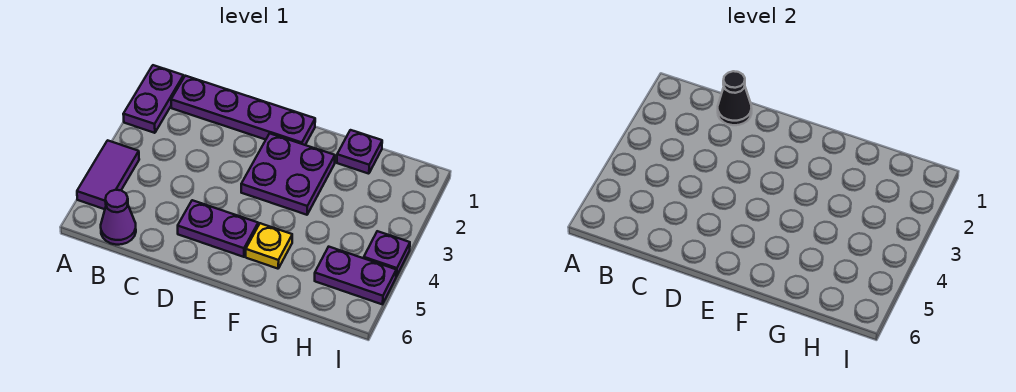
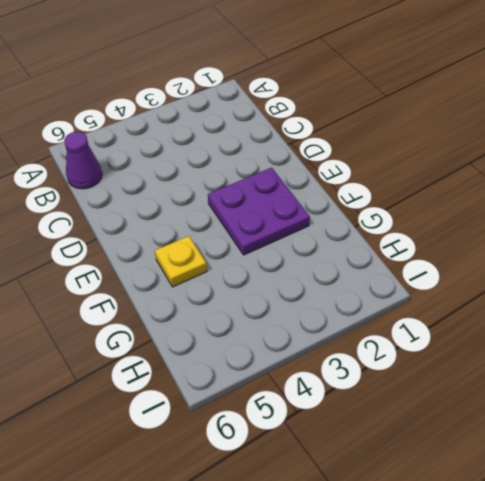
none -> purple 1x2 plate [123,65,184,133]
none -> purple 1x2 tile [77,140,139,209]

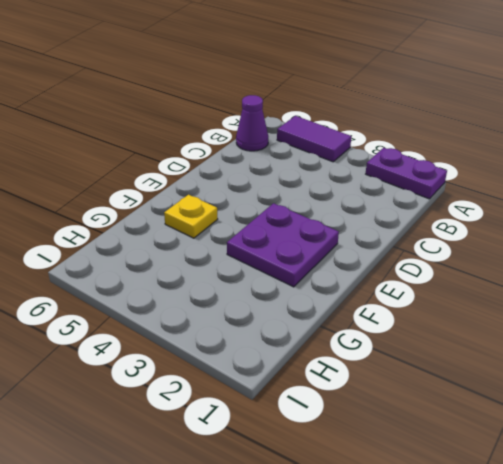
none -> purple 1x4 plate [171,76,315,145]
none -> purple 1x2 plate [178,200,258,257]

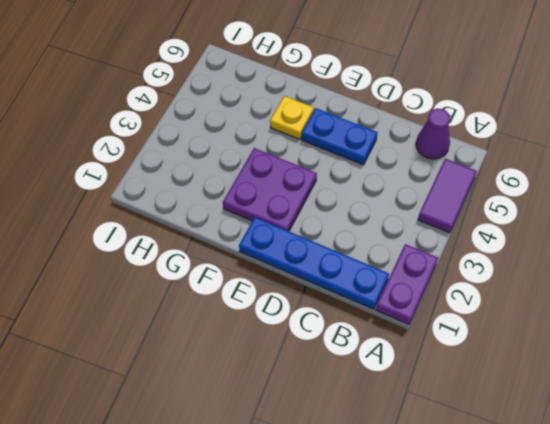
blue 1x4 plate [239,217,389,309] -> purple 1x4 plate [171,76,315,145]
blue 1x2 plate [301,108,378,165] -> purple 1x2 plate [178,200,258,257]
none -> purple 1x1 plate [337,130,382,174]
none -> purple 1x2 plate [315,247,396,304]

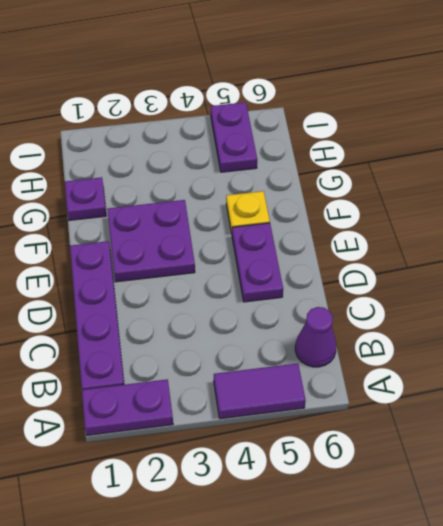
none -> purple 1x1 plate [364,231,410,277]
none -> black 1x1 cone [718,71,752,125]

